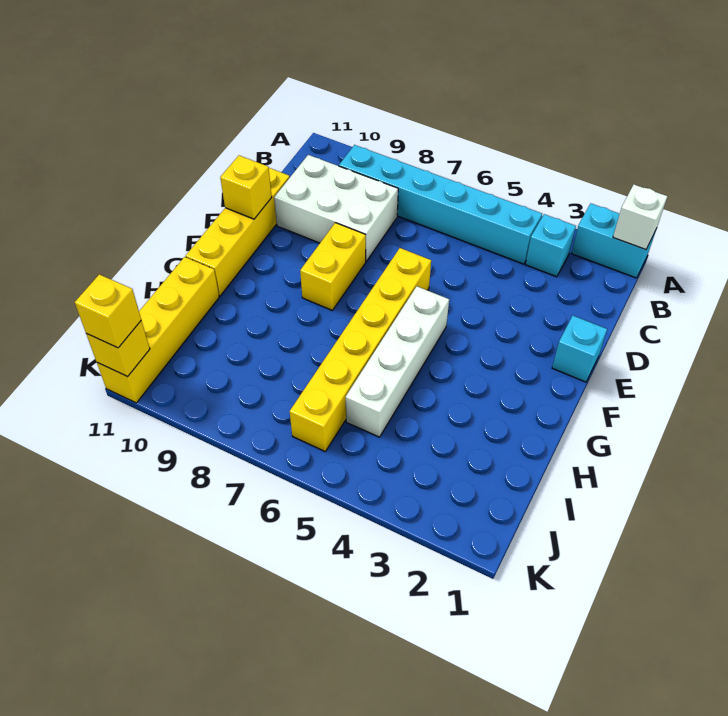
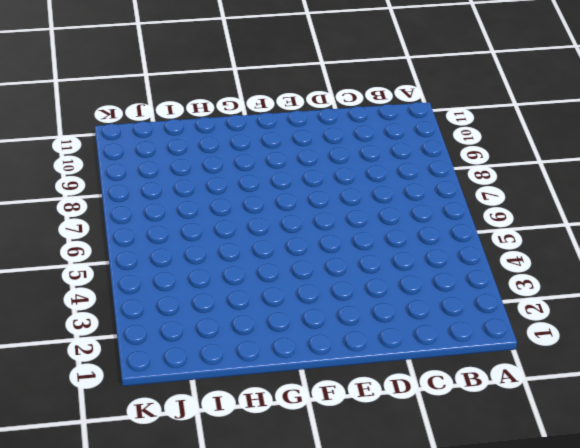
none -> cyan 1x2 brick [571,203,656,278]
none -> cyan 1x1 brick [526,214,576,277]
none -> cyan 1x6 brick [339,145,542,264]

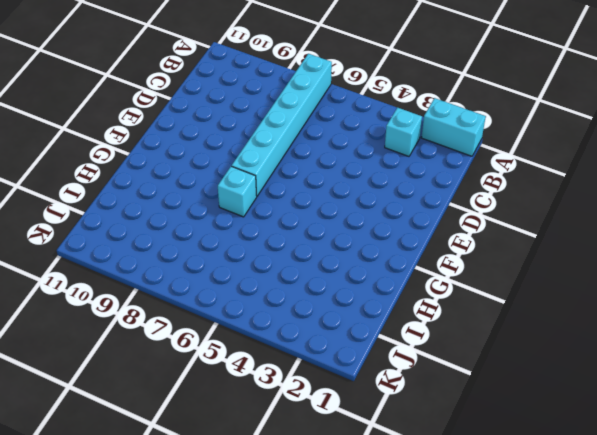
cyan 1x6 brick [232,54,332,196] -> cyan 1x6 brick turned to [339,145,542,264]
cyan 1x1 brick [218,166,257,217] -> cyan 1x1 brick moved to [552,316,607,382]
none -> white 2x3 brick [274,155,398,261]
none -> yellow 1x4 brick [186,168,290,296]
none -> yellow 1x6 brick [290,248,431,451]

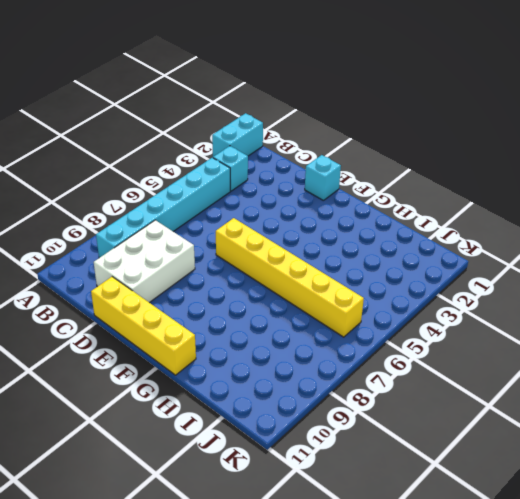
none -> yellow 1x2 brick [300,223,366,310]
none -> white 1x4 brick [346,286,449,437]
none -> yellow 1x4 brick [97,257,219,403]

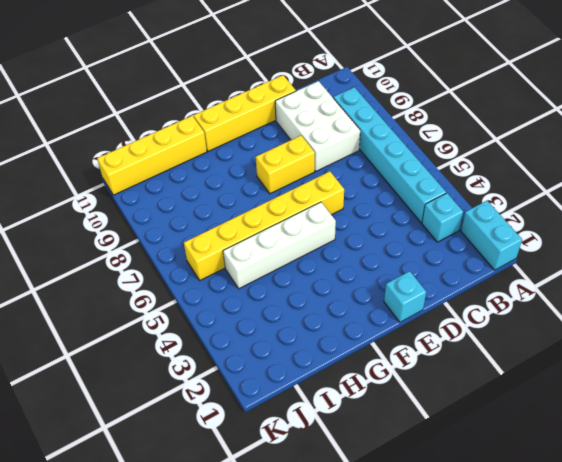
none -> white 1x1 brick [613,185,668,250]
none -> yellow 1x1 brick [220,155,272,219]
none -> yellow 1x1 brick [86,321,150,377]

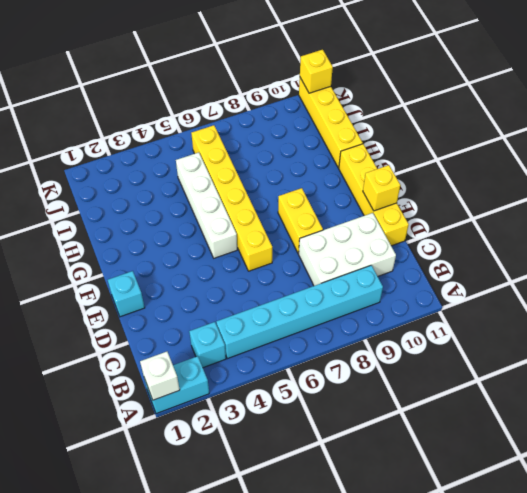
none -> yellow 1x1 brick [75,274,141,348]

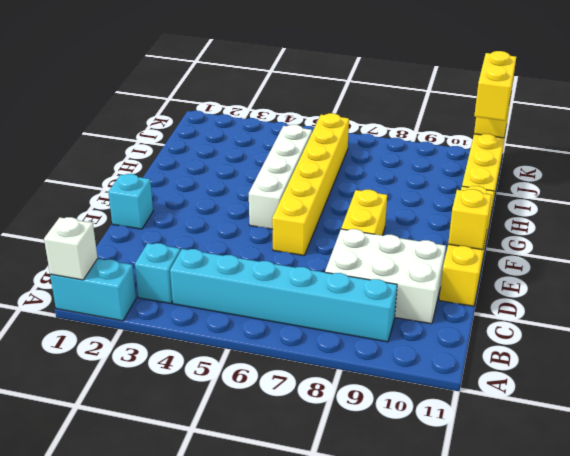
yellow 1x2 brick [474,51,516,121] -> yellow 1x1 brick [75,274,141,348]

